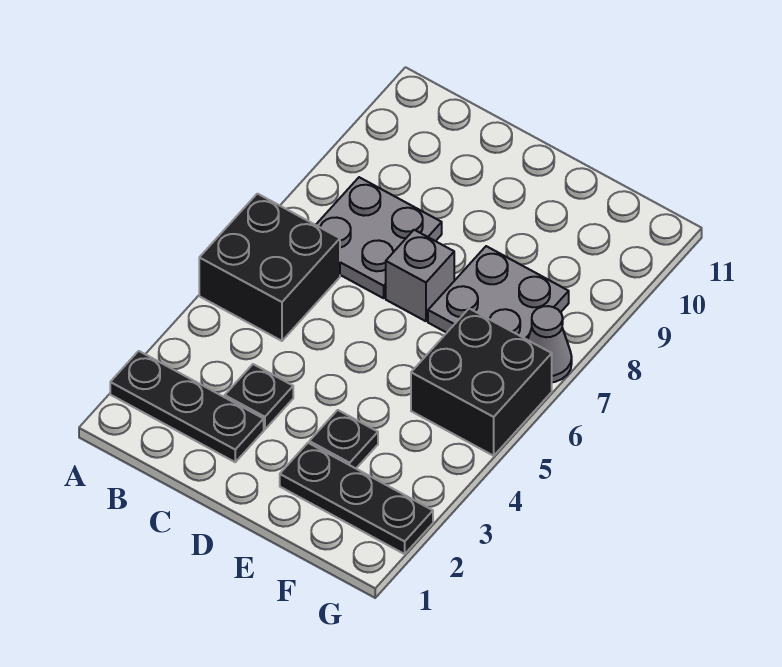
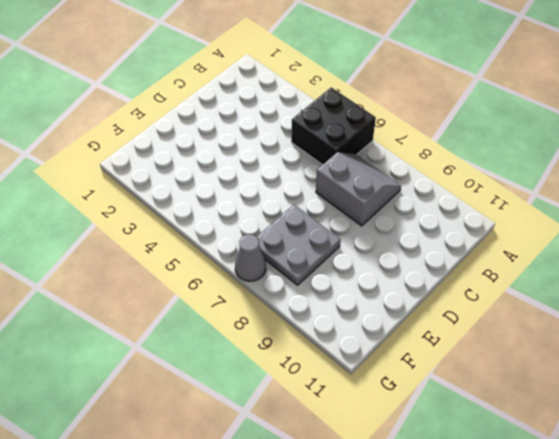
grey 2x2 slope [316,152,401,226] -> grey 2x2 plate [316,177,442,298]
none -> black 1x3 plate [110,351,264,462]
none -> black 1x1 plate [225,364,293,429]

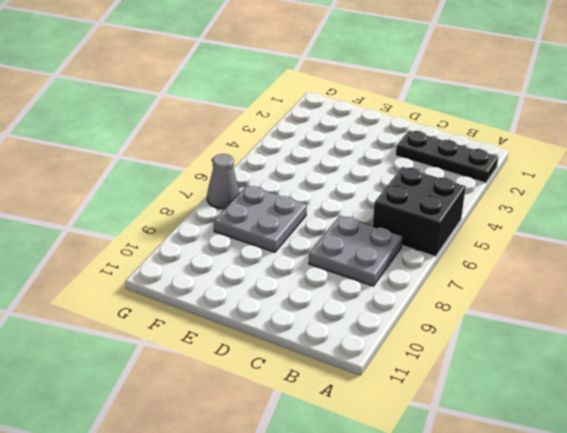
none -> black 1x1 plate [225,364,293,429]
none -> grey 1x1 brick [386,230,454,321]

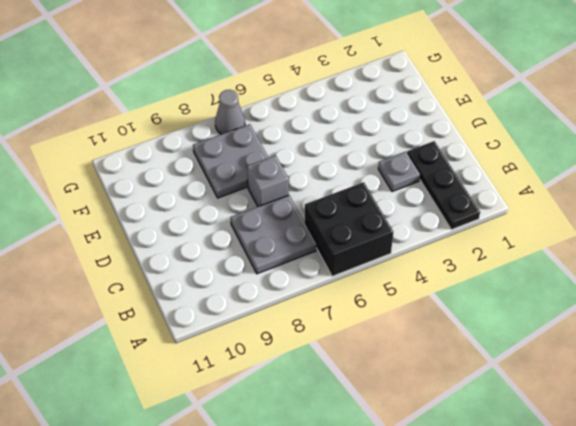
grey 1x1 plate [378,152,420,192] -> black 1x1 plate [225,364,293,429]
none -> black 1x3 plate [280,443,433,554]
none -> black 1x1 plate [309,410,378,468]

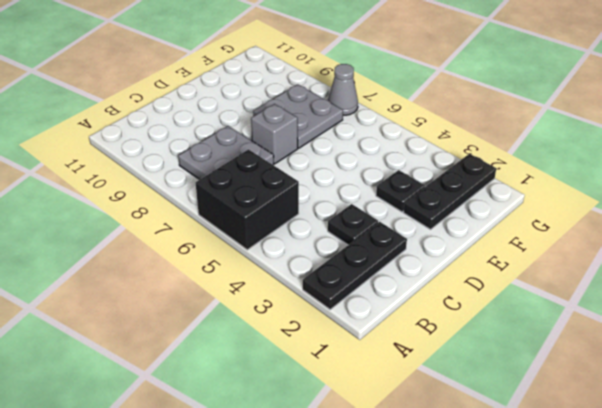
none -> black 2x2 brick [411,309,552,456]

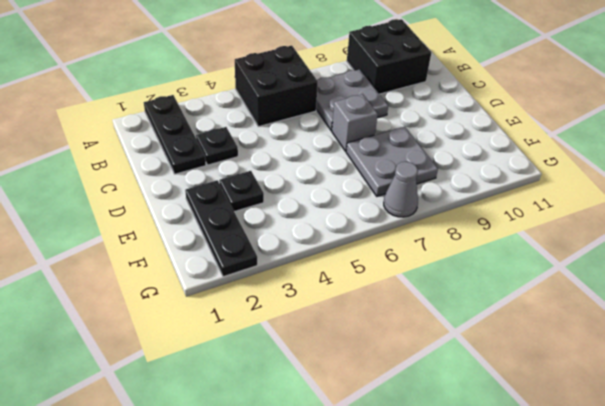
black 2x2 brick [347,19,431,94] -> black 2x2 brick moved to [411,309,552,456]

